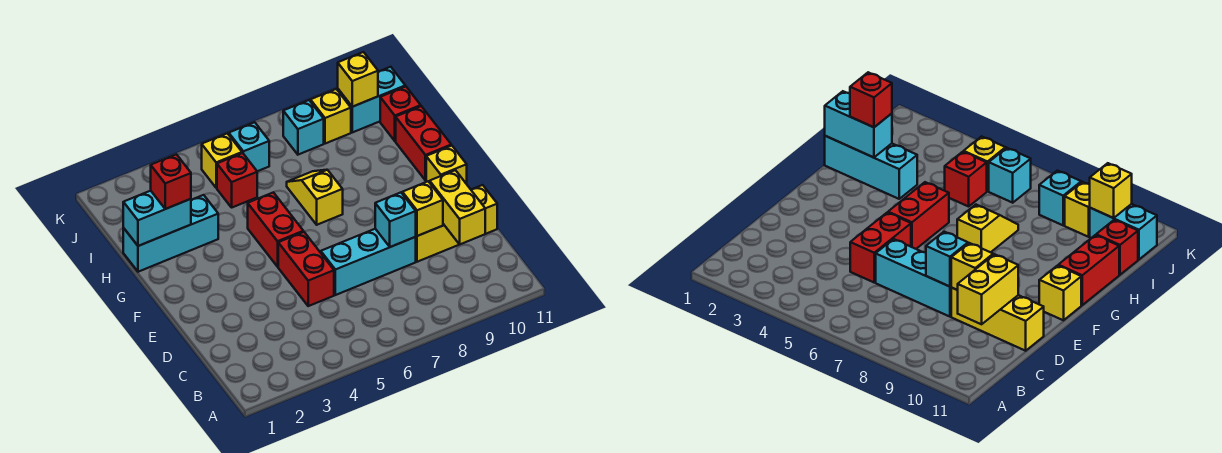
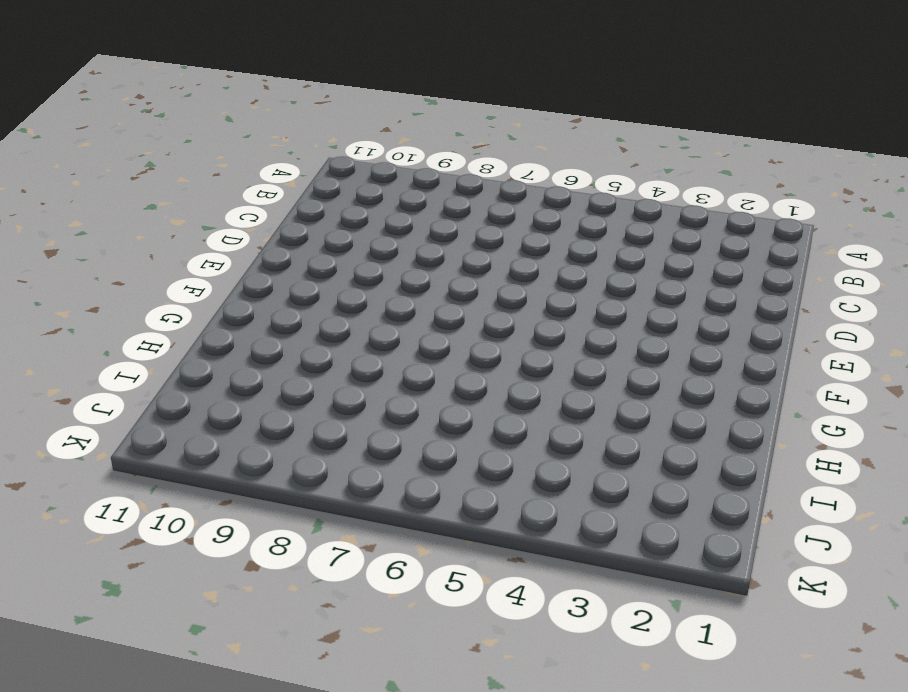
none -> red 1x2 brick [278,232,334,306]
none -> cyan 1x3 brick [321,229,416,295]
none -> yellow 1x3 brick [416,185,497,262]

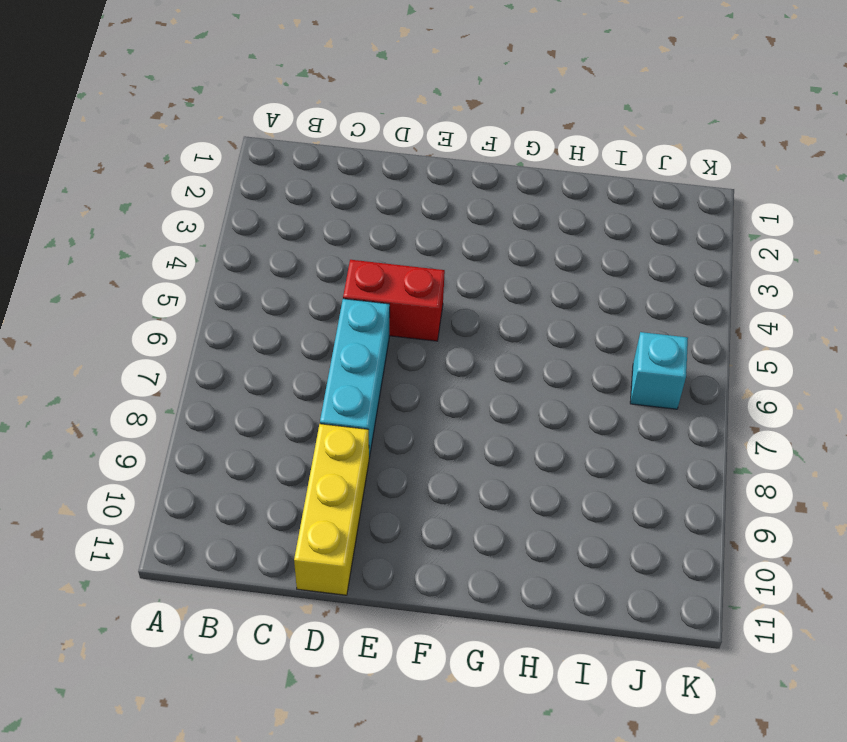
none -> red 1x2 brick [248,192,303,267]
none -> yellow 1x1 brick [426,146,467,184]
none -> yellow 1x2 slope [287,170,343,225]

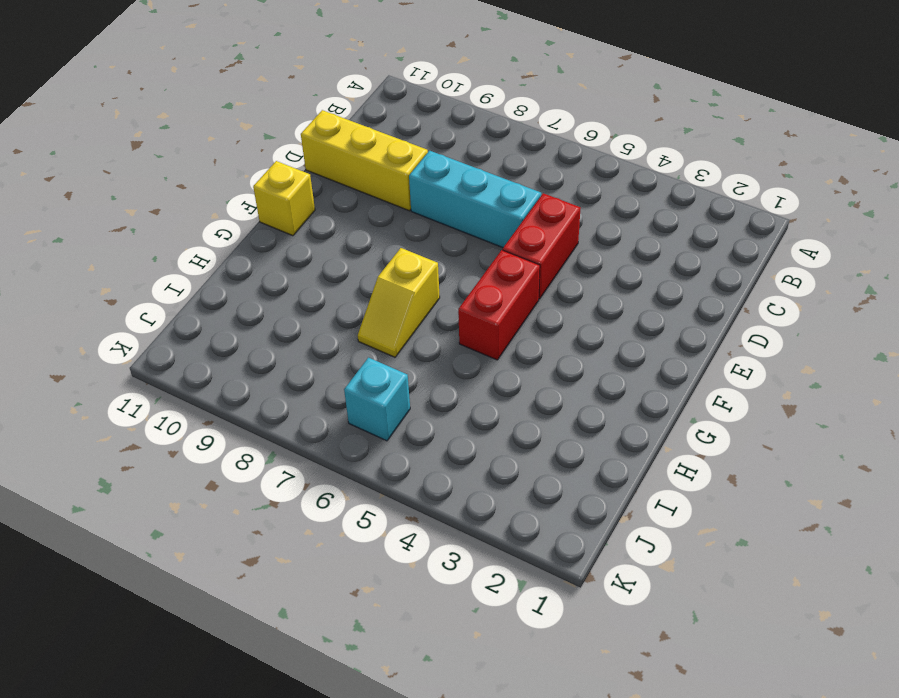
none -> red 1x2 brick [396,106,451,181]
none -> cyan 1x3 brick [123,195,218,272]
none -> red 1x1 brick [217,153,257,207]

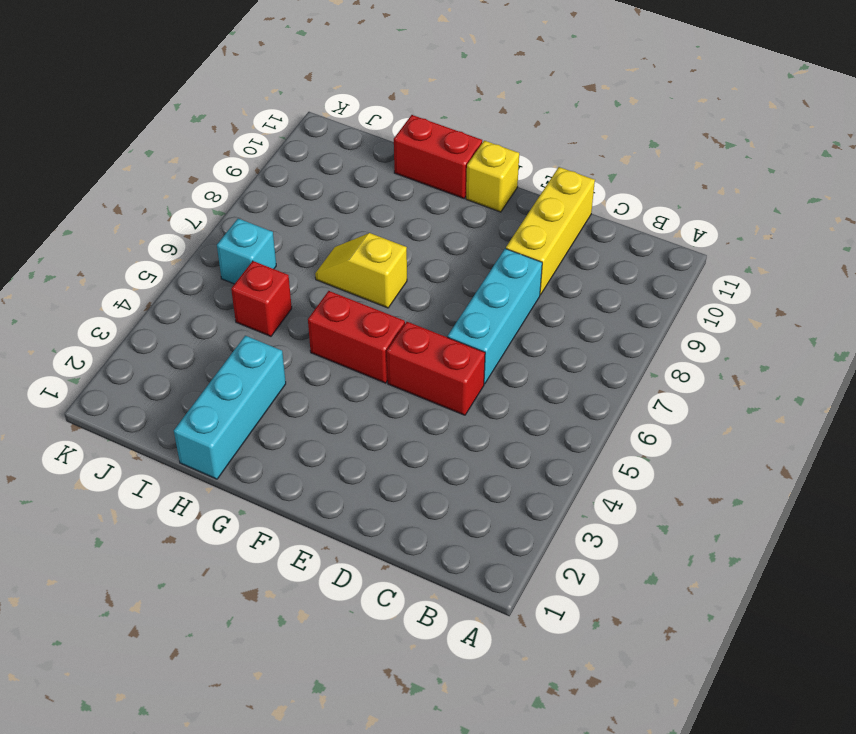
none -> red 1x1 brick [380,86,421,141]
none -> yellow 1x1 brick [202,133,242,188]
none -> cyan 1x1 brick [283,100,324,155]

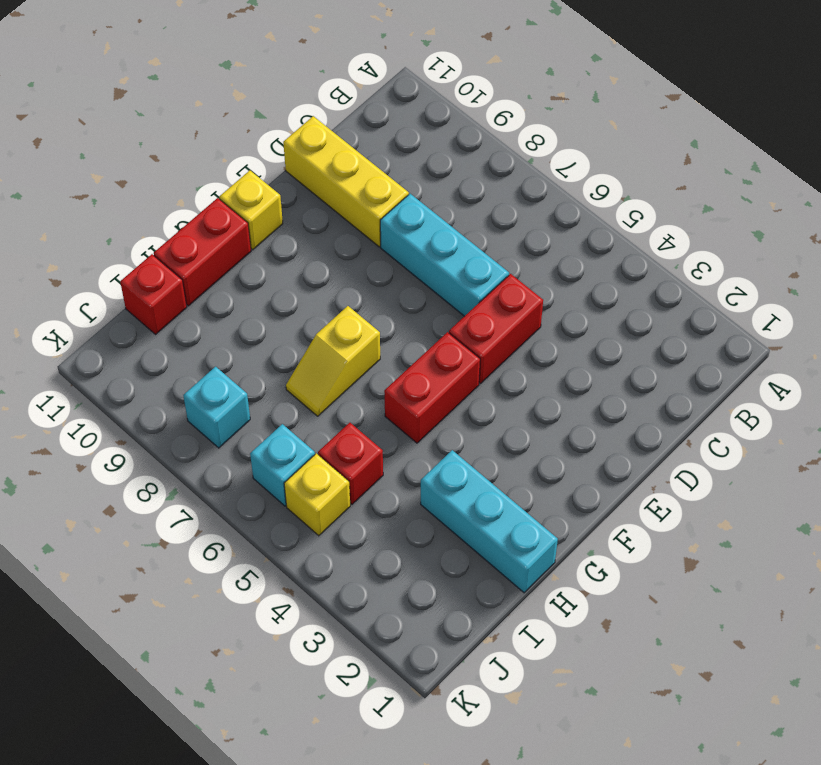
none -> yellow 1x1 brick [310,89,351,144]
none -> cyan 1x2 brick [338,67,405,132]
none -> yellow 1x2 brick [430,170,485,245]

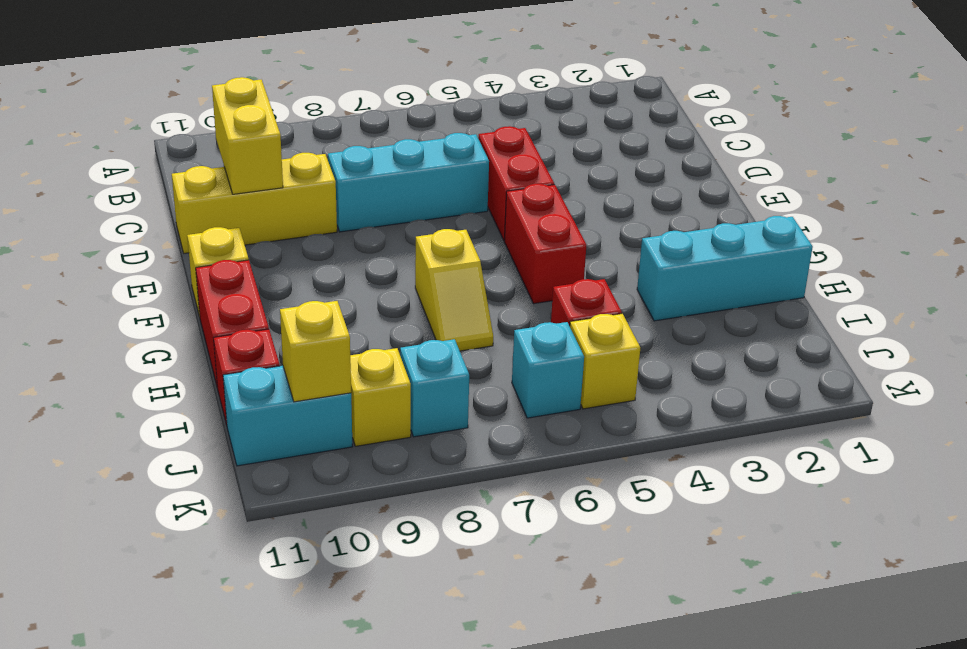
none -> cyan 1x1 brick [375,193,416,247]
none -> yellow 1x1 brick [402,181,443,236]
none -> cyan 1x2 brick [123,191,191,246]

